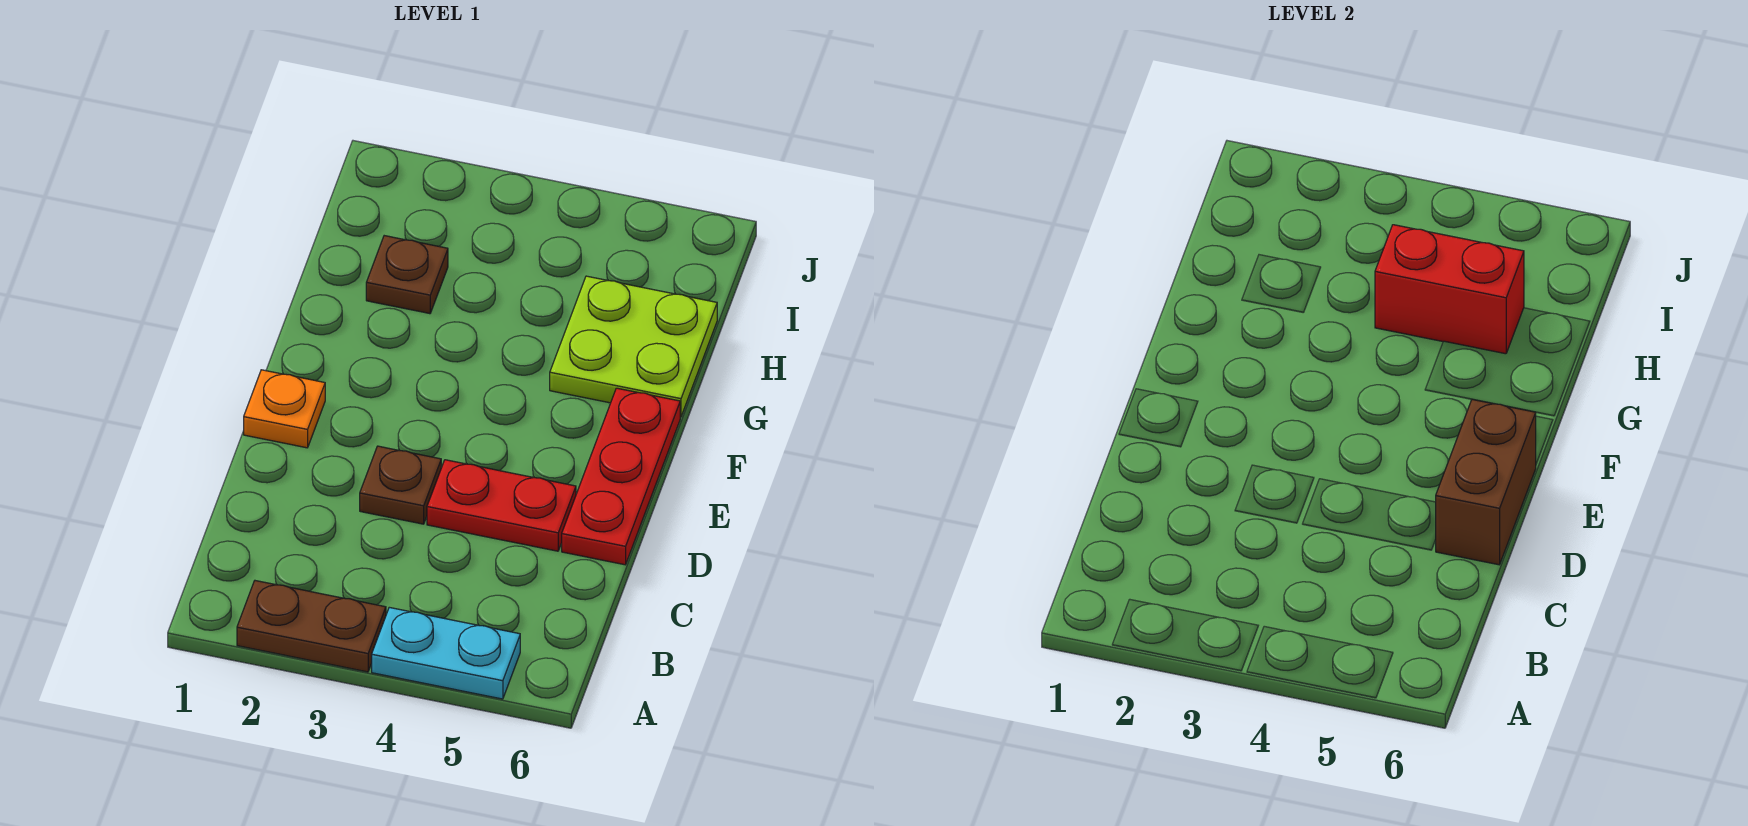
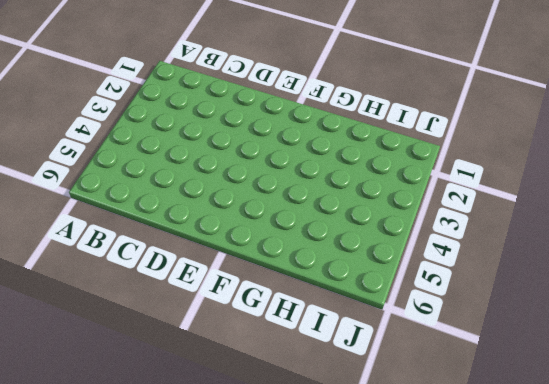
none -> brown 1x2 plate [237,581,386,672]
none -> cyan 1x2 plate [372,607,520,699]

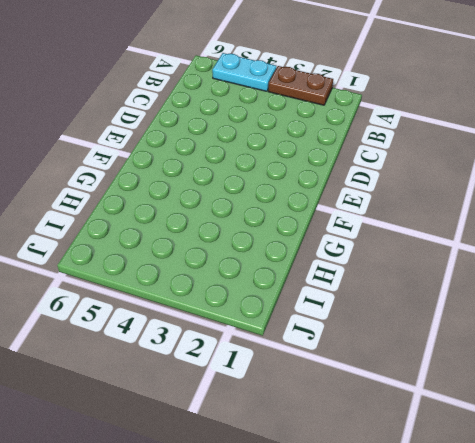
none -> brown 1x1 plate [360,446,441,524]
none -> red 1x2 plate [427,460,576,551]

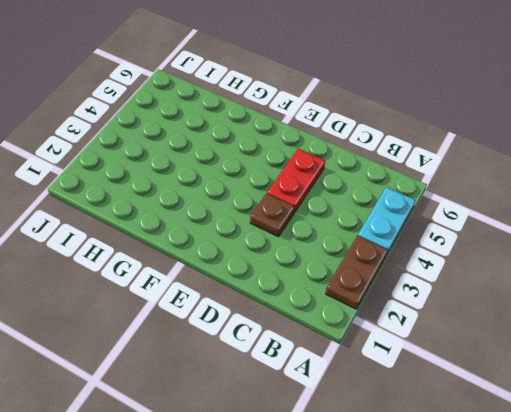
none -> red 1x3 plate [562,388,680,565]
none -> orange 1x1 plate [244,370,325,448]

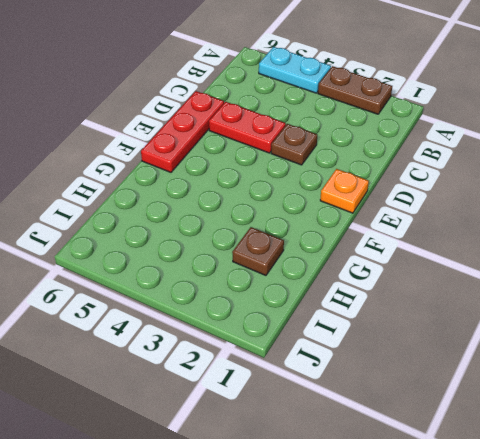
none -> lime 2x2 plate [550,276,717,417]
none -> brown 1x2 brick [1436,400,1536,565]

